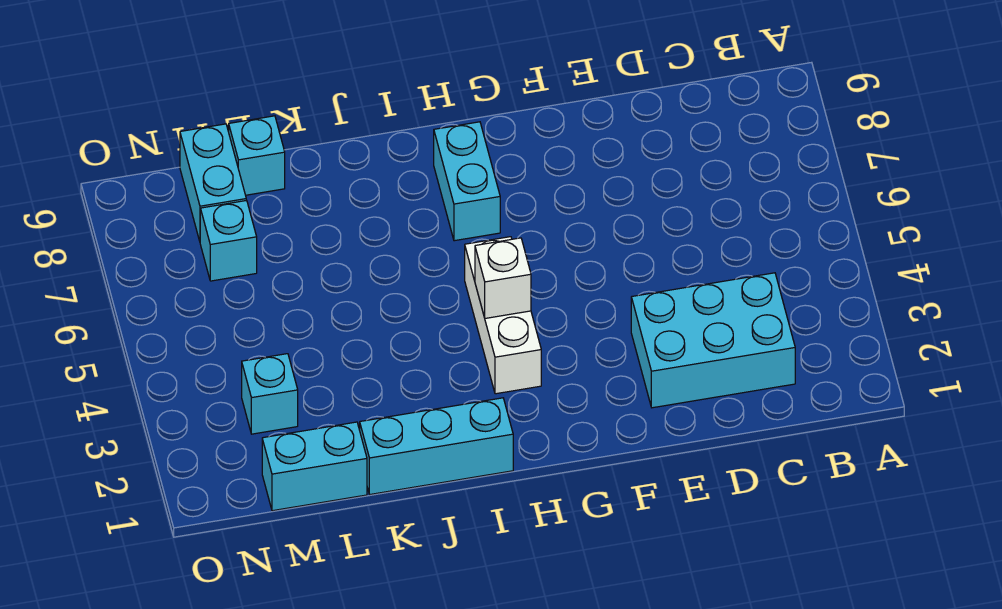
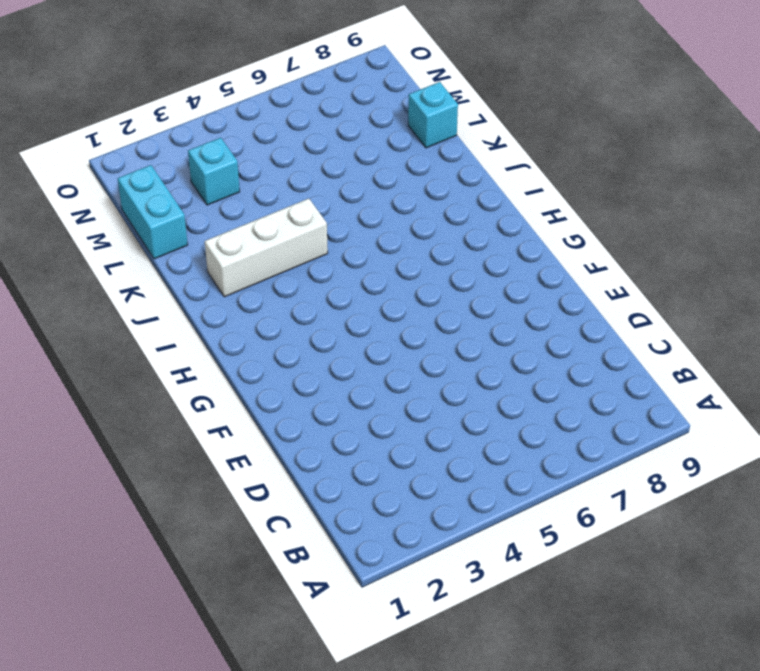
white 1x3 brick [205,199,328,297] -> white 1x3 brick moved to [465,237,541,394]
none -> cyan 2x3 brick [631,273,795,408]
none -> cyan 1x2 brick [434,122,500,241]

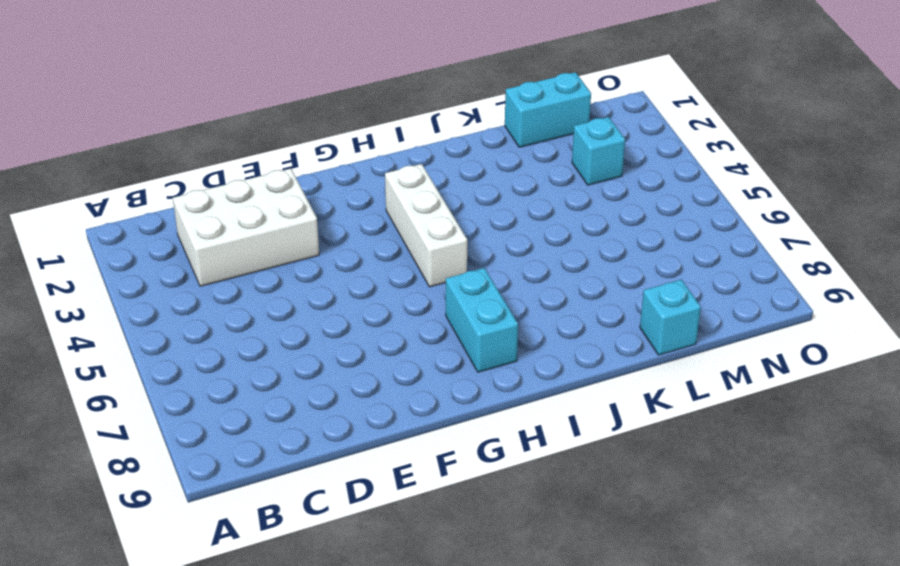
white 2x3 brick [173,169,319,286] -> cyan 2x3 brick [631,273,795,408]
none -> cyan 1x3 brick [360,398,513,494]
none -> cyan 1x1 brick [200,200,257,281]

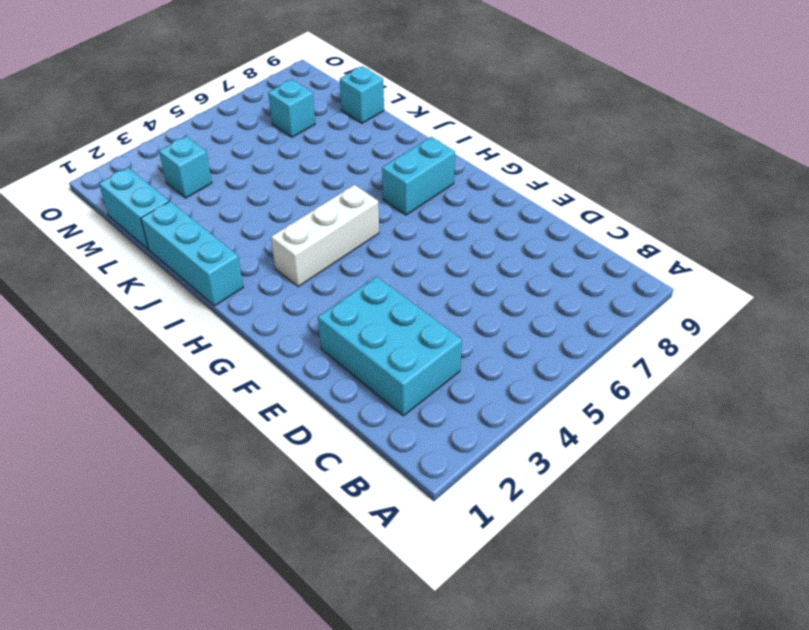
none -> cyan 1x2 brick [180,124,246,241]
none -> white 1x1 brick [475,238,531,318]

